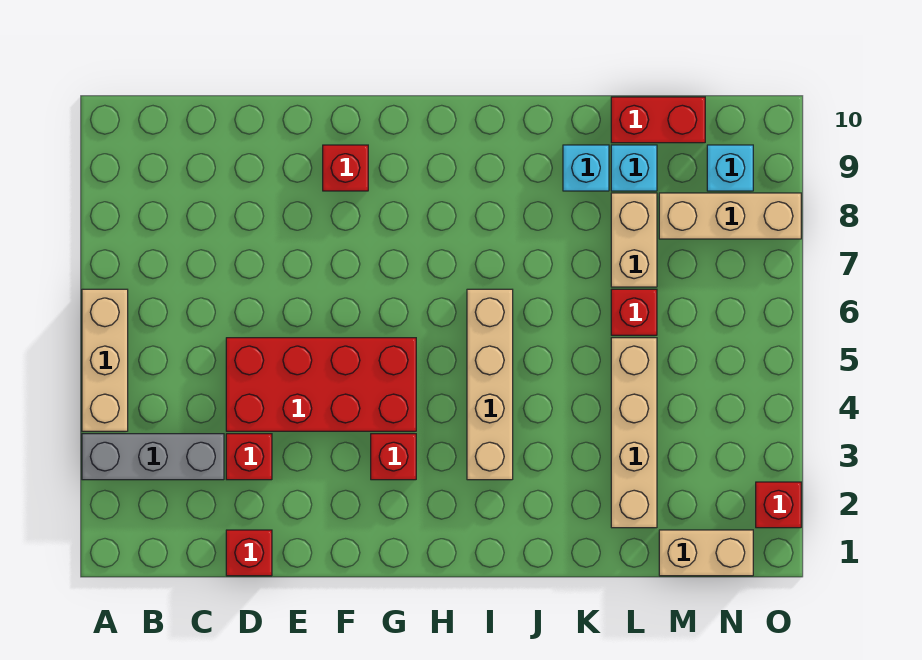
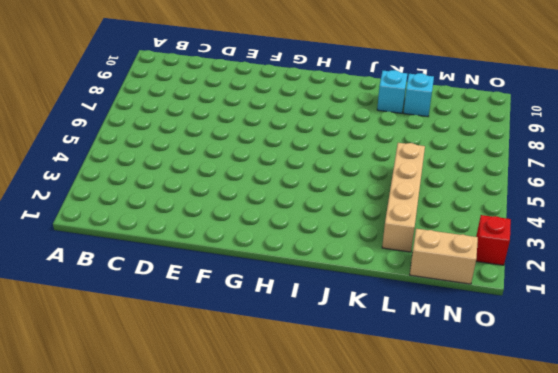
none -> grey 1x3 brick [82,434,224,480]
none -> tan 1x3 brick [82,289,128,431]
none -> red 1x1 brick [226,530,272,576]

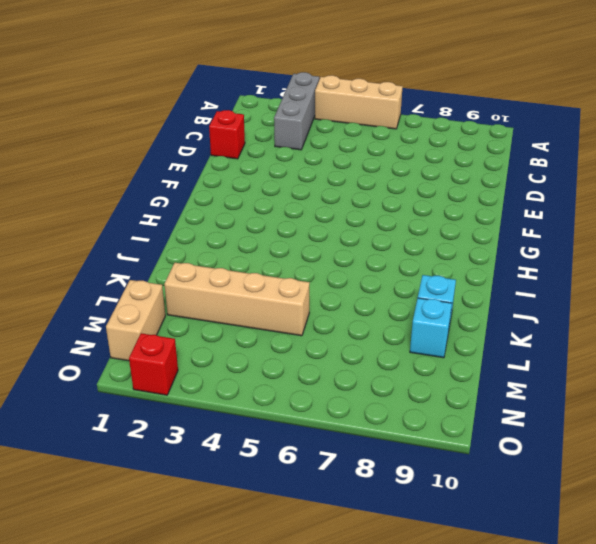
none -> red 1x1 brick [226,434,272,480]
none -> red 2x4 brick [226,338,416,431]
none -> red 1x1 brick [323,145,368,191]

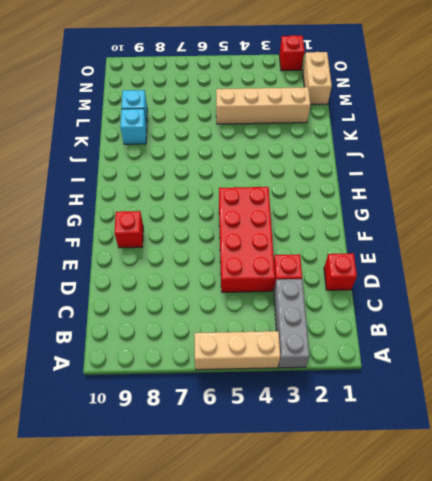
none -> red 1x1 brick [371,434,416,480]
none -> tan 1x4 brick [467,289,513,480]
none -> red 1x1 brick [611,289,657,335]

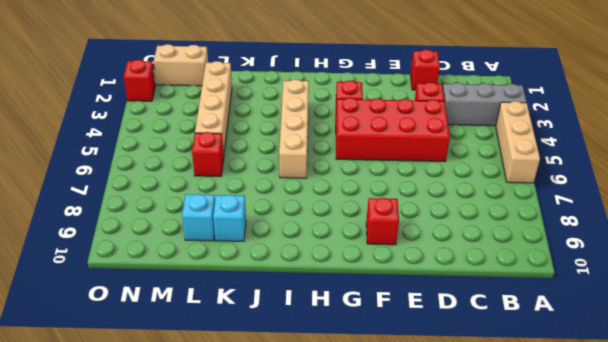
none -> tan 1x2 brick [611,193,657,287]
none -> red 1x2 brick [611,97,705,143]
none -> tan 1x3 brick [659,193,801,239]

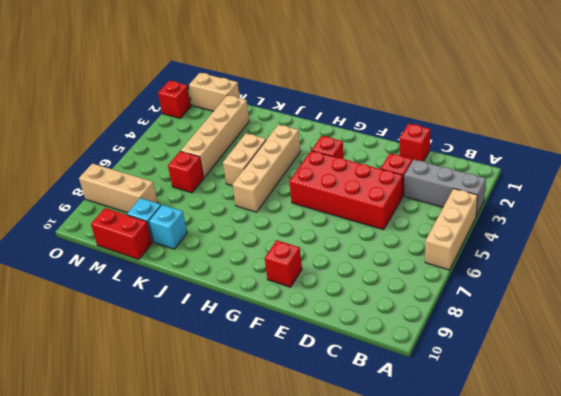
tan 1x2 brick [223,133,266,186] -> tan 1x2 brick moved to [611,193,657,287]
none -> cyan 1x1 brick [707,145,753,191]

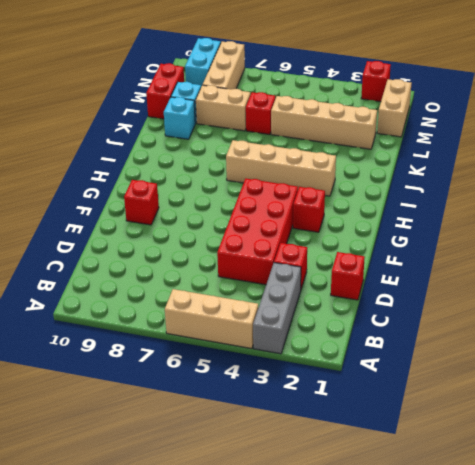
cyan 1x2 brick [185,38,221,87] -> cyan 1x1 brick [707,145,753,191]

